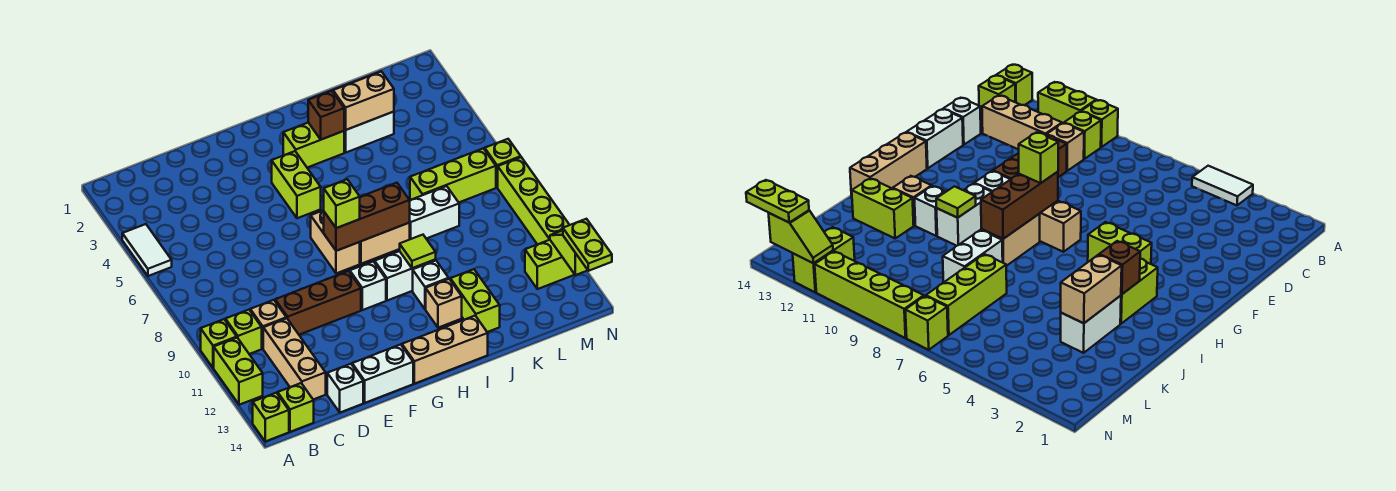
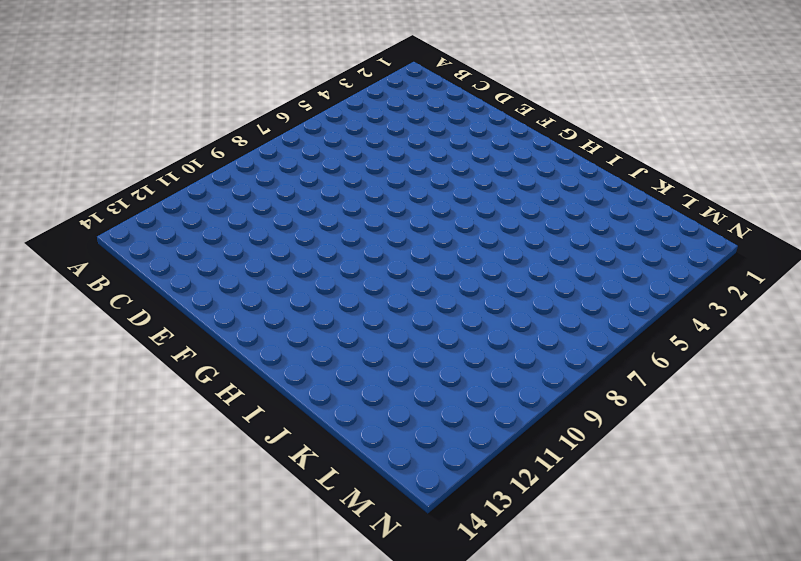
none -> white 1x2 tile [122,224,172,276]
none -> lime 1x1 brick [201,319,237,368]
none -> lime 1x2 brick [214,338,263,405]
none -> lime 1x1 brick [253,393,289,441]

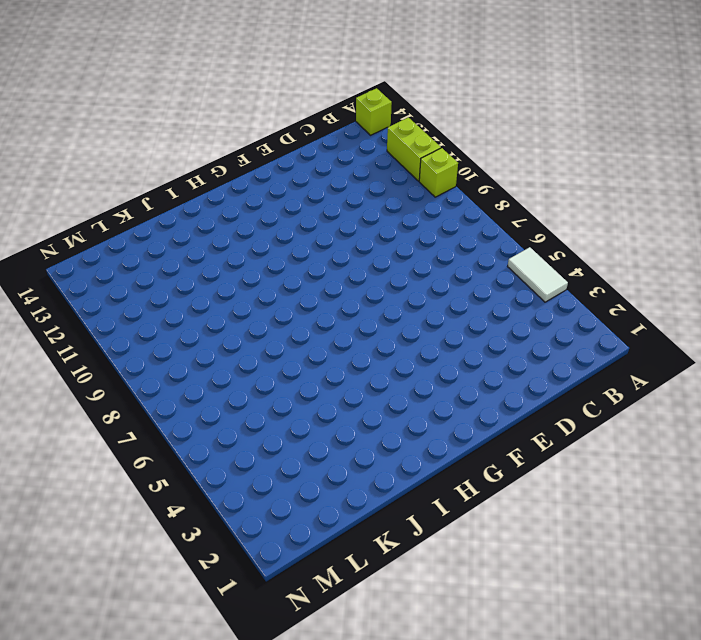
none -> lime 1x1 brick [225,310,262,354]
none -> lime 1x1 brick [278,383,314,432]
none -> tan 1x1 brick [250,300,286,348]
none -> tan 1x3 brick [263,318,326,400]

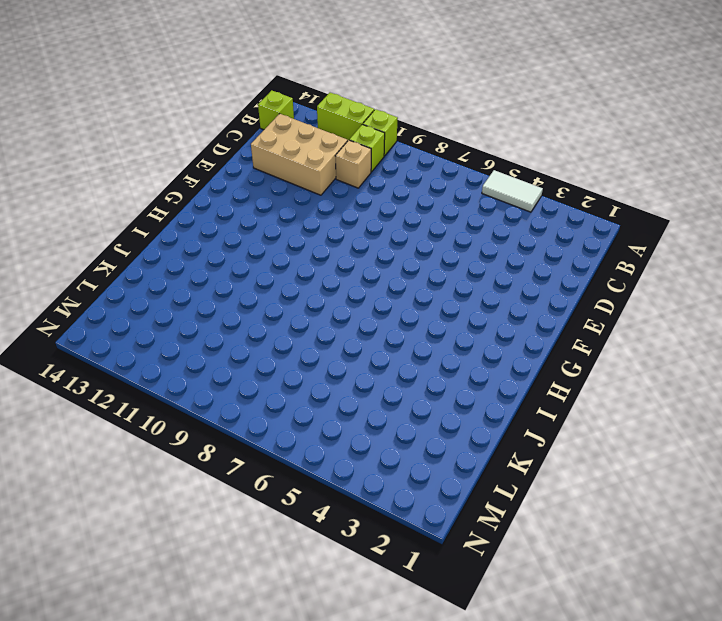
tan 2x3 brick [251,114,348,195] -> tan 1x3 brick [263,318,326,400]
none -> lime 1x1 brick [253,393,289,441]
none -> brown 1x3 brick [275,271,361,335]
none -> white 1x1 brick [327,364,363,412]
none -> white 1x2 brick [352,344,413,403]

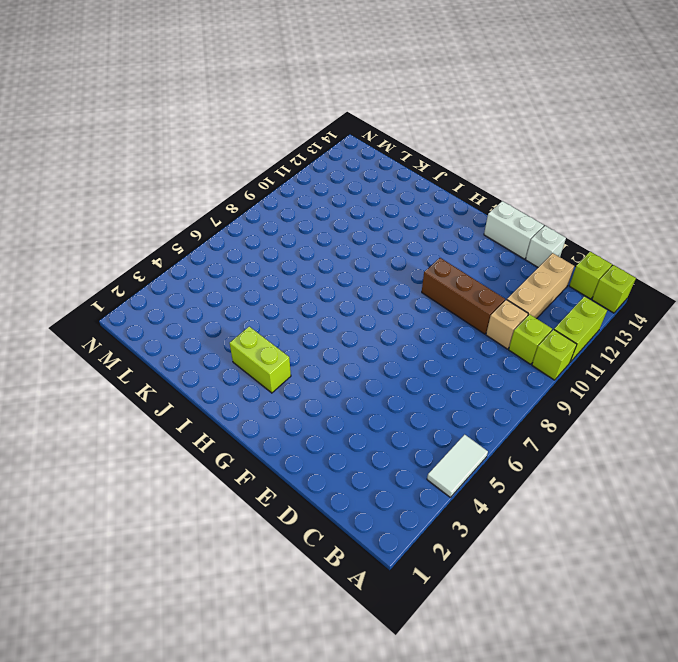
none -> lime 1x2 brick [272,151,321,218]
none -> tan 1x2 brick [311,210,360,273]
none -> white 1x1 brick [350,261,386,310]
none -> tan 1x3 brick [402,316,488,384]

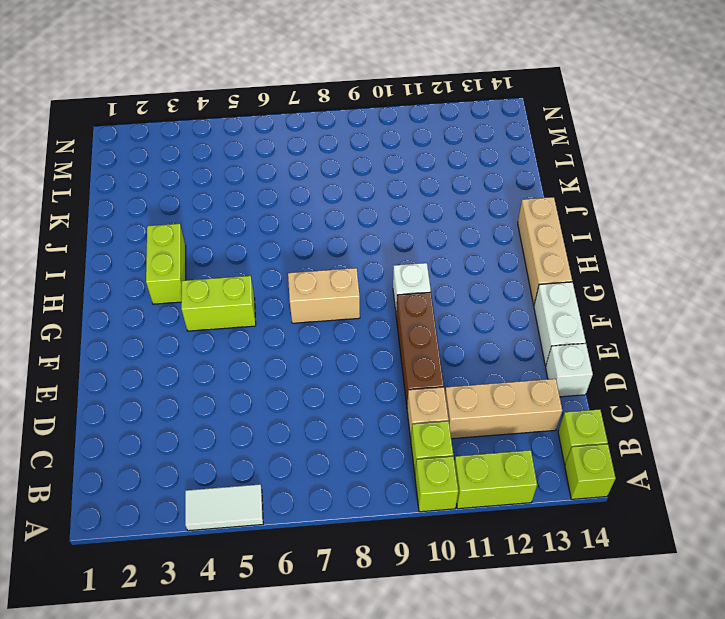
none -> tan 1x2 brick [360,223,410,264]
none -> white 1x2 brick [375,251,436,301]
none -> white 1x1 brick [413,261,449,309]
none -> tan 1x1 brick [426,279,462,328]

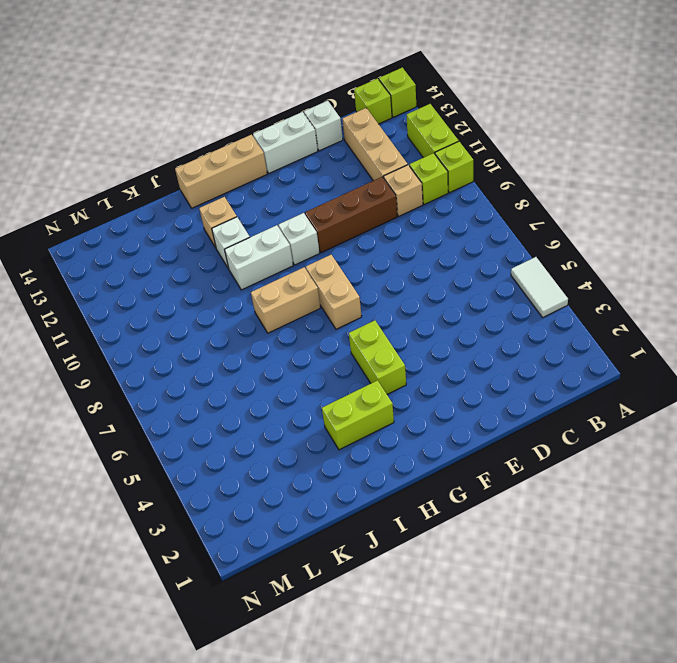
none -> white 1x2 brick [344,112,394,152]
none -> white 1x2 brick [409,186,459,239]
none -> lime 1x2 brick [450,269,500,332]
none -> lime 1x3 brick [410,148,496,202]

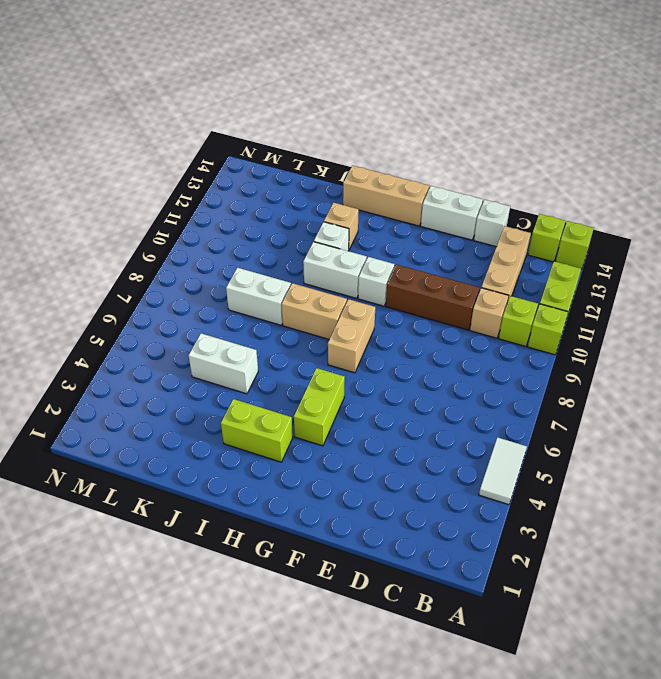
white 1x2 brick [189,333,258,394] -> white 1x2 brick moved to [344,112,394,152]
none -> lime 1x2 brick [450,269,500,332]
none -> lime 1x3 brick [410,148,496,202]
none -> lime 1x2 brick [525,240,575,289]
none -> lime 1x1 brick [485,139,521,188]

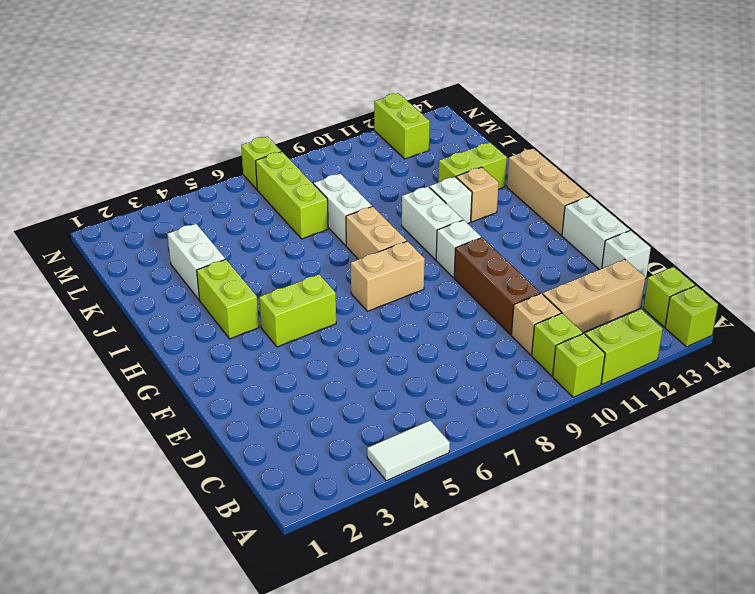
none -> lime 1x4 brick [498,157,569,244]
none -> brown 1x3 brick [324,183,410,251]
none -> brown 1x1 brick [308,91,344,140]
none -> lime 1x1 tile [400,235,436,268]

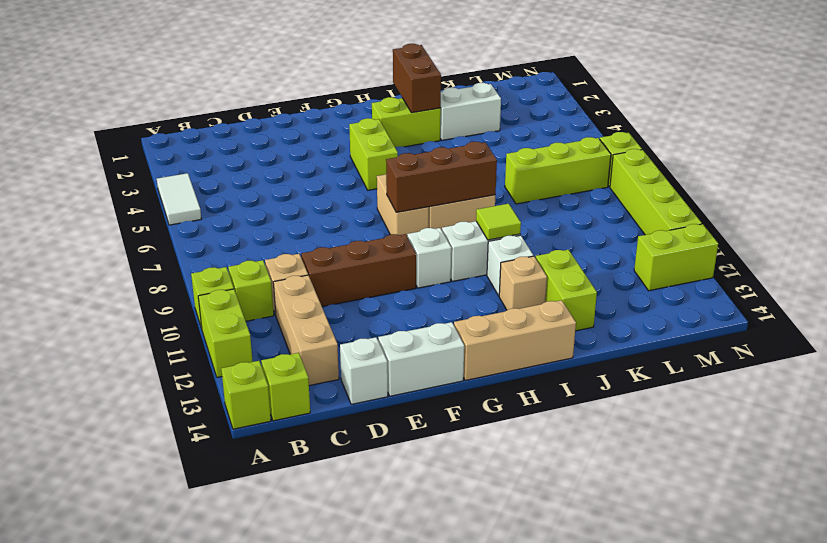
brown 1x2 brick [393,44,441,113] -> brown 1x1 brick [308,91,344,140]
none -> white 1x2 brick [409,186,459,239]
none -> tan 1x2 brick [333,72,394,130]
none -> lime 1x2 slope [550,230,588,275]
none -> lime 1x1 brick [324,179,360,228]

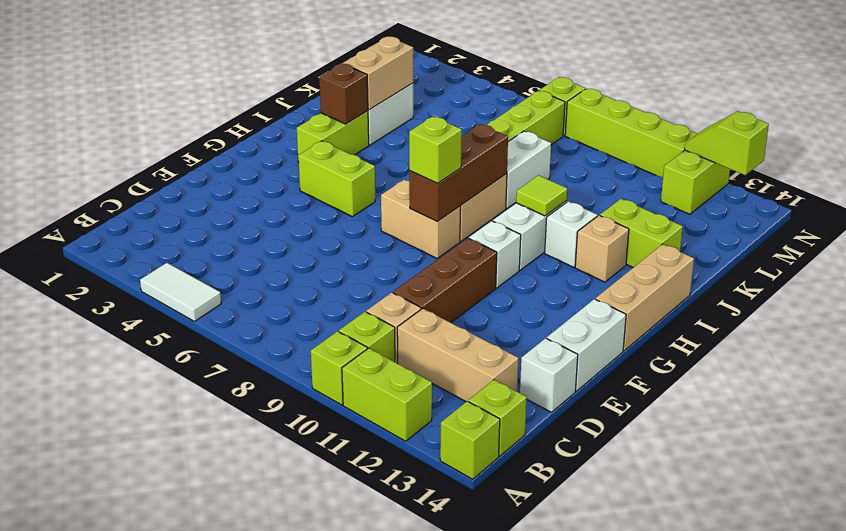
none -> lime 1x2 plate [563,219,612,271]

